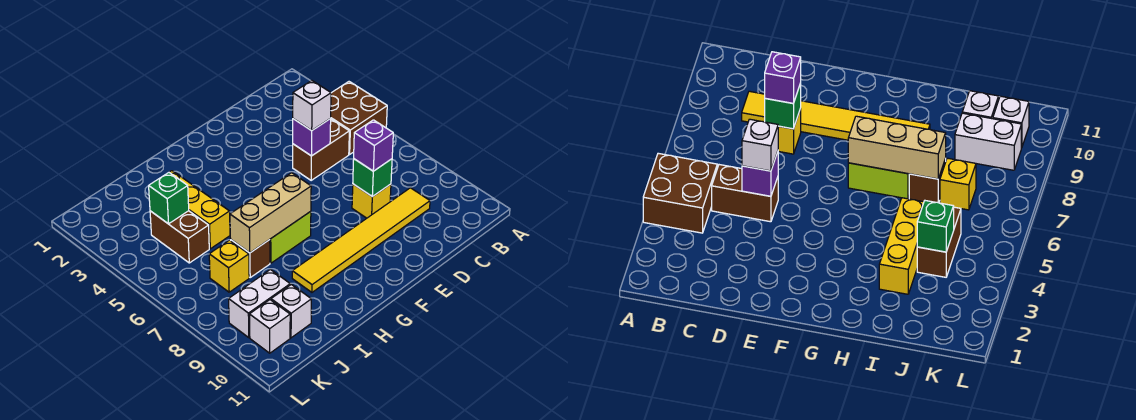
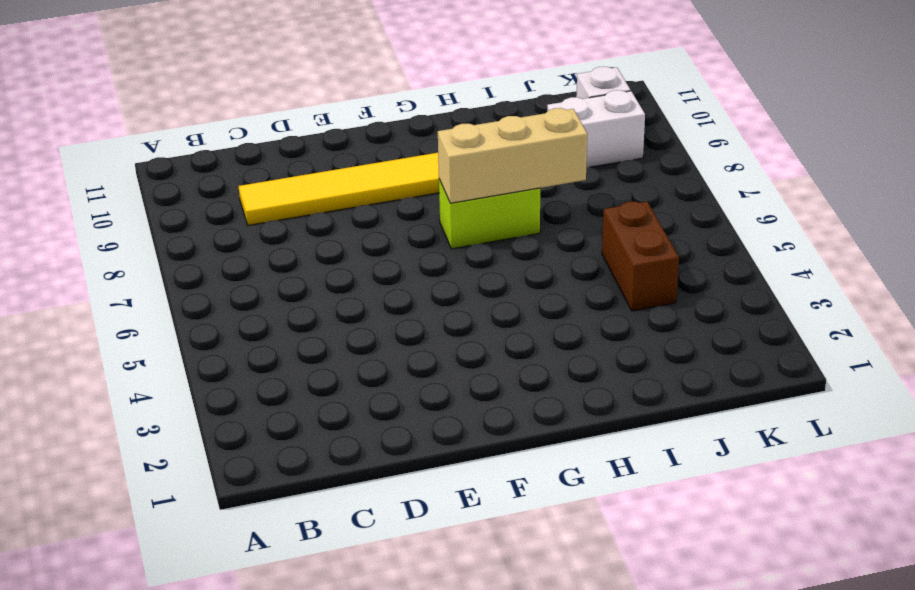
none -> brown 2x2 brick [331,82,387,154]
none -> brown 1x2 brick [293,119,349,180]
none -> yellow 1x1 brick [352,184,391,218]

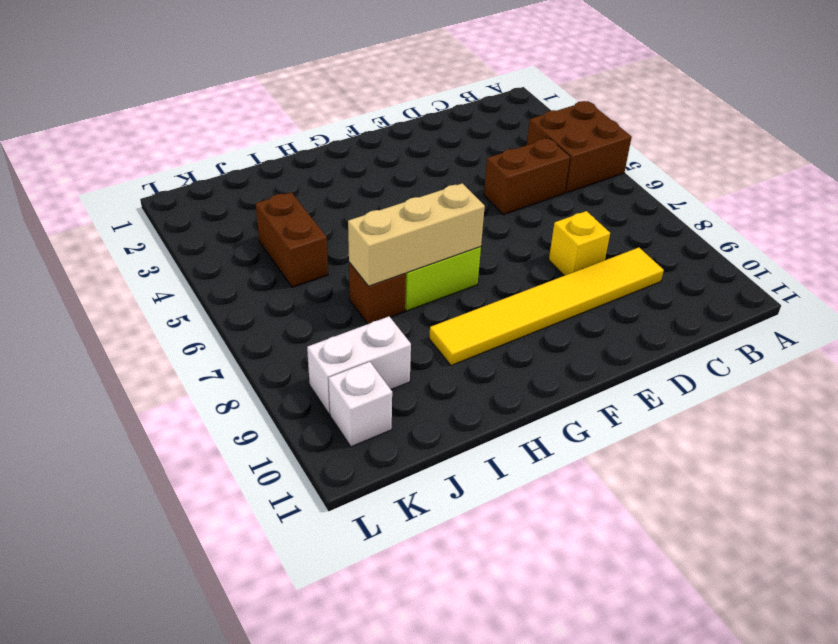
none -> yellow 1x3 brick [169,171,230,249]
none -> yellow 1x1 brick [209,240,249,292]
none -> white 1x1 brick [271,285,311,338]

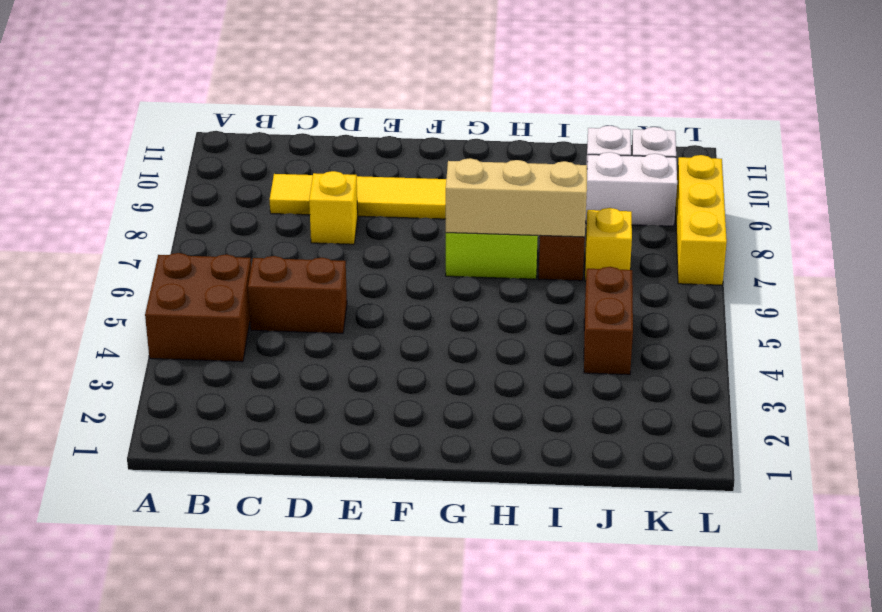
yellow 1x3 brick [676,155,727,285] -> yellow 1x3 brick moved to [169,171,230,249]
none -> purple 1x1 brick [293,119,331,156]
none -> green 1x1 brick [353,159,392,197]
none -> green 1x1 brick [149,173,189,224]

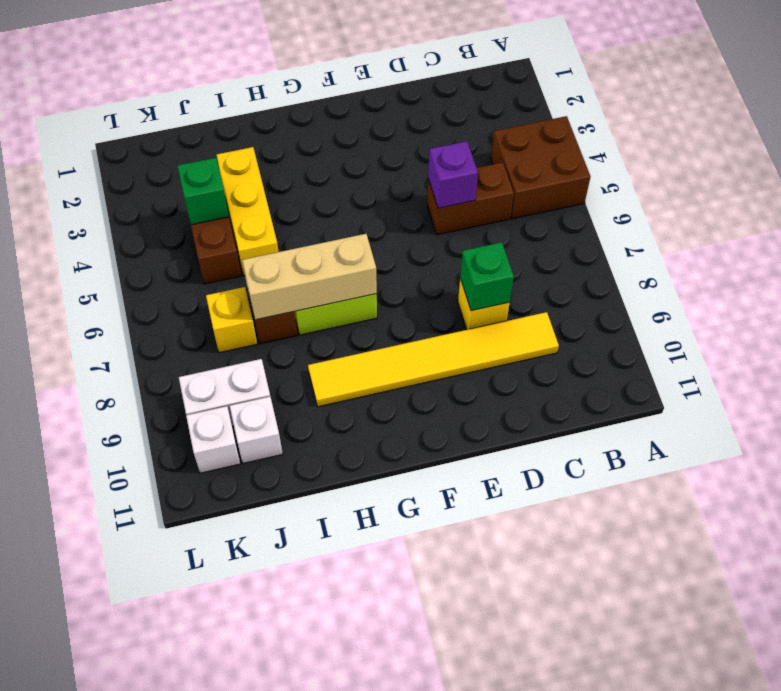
none -> white 1x1 brick [293,81,331,131]
none -> purple 1x1 brick [354,120,393,171]

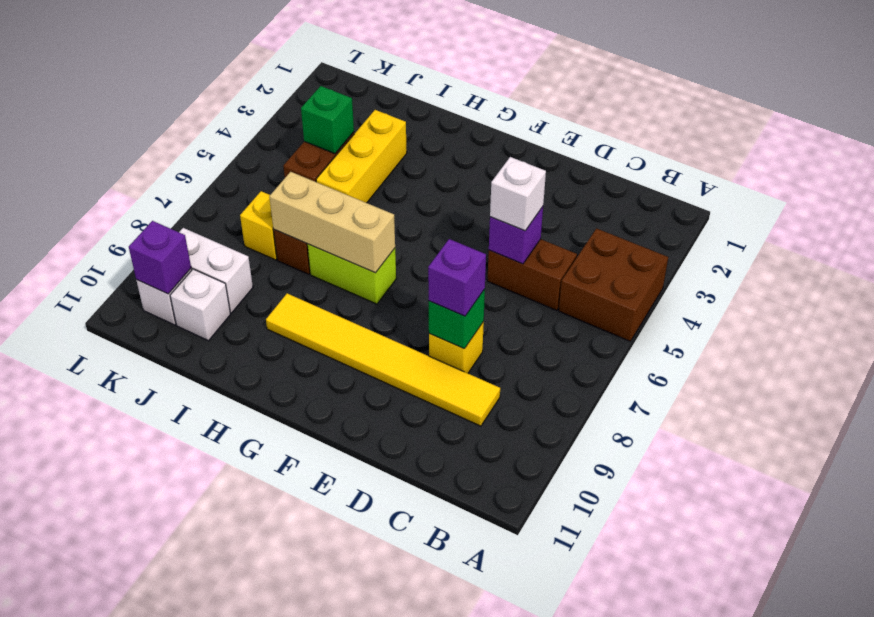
purple 1x1 brick [129,221,191,294] -> none

